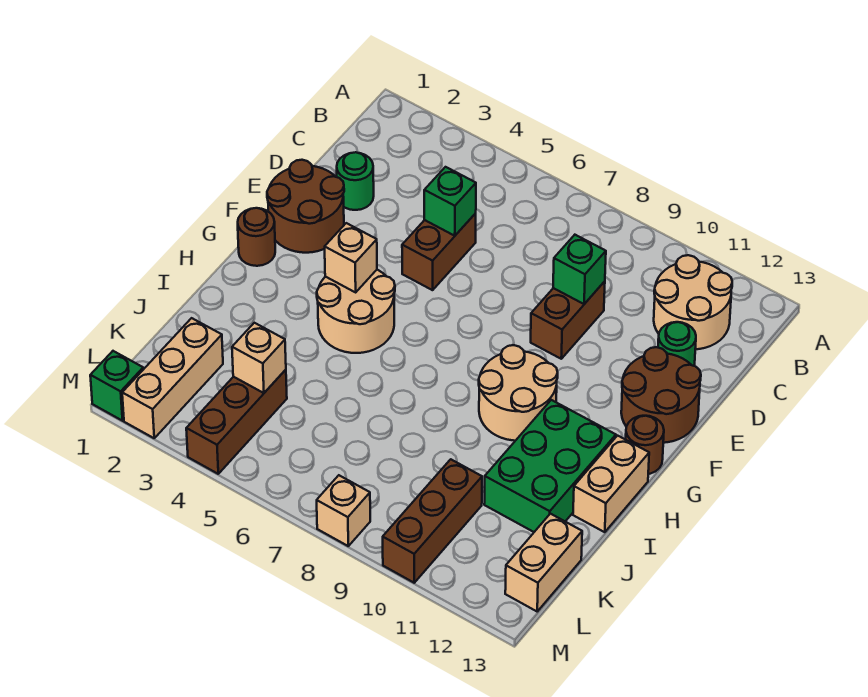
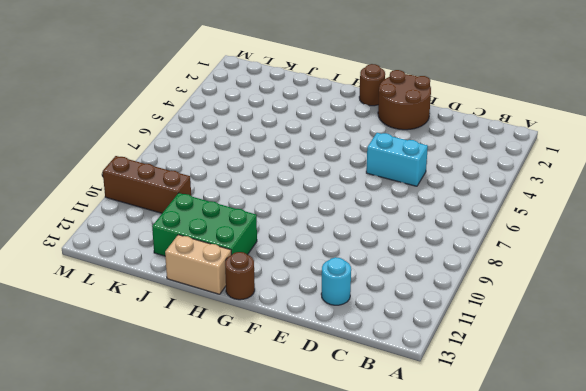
cyan 1x2 brick [366,133,428,186] -> brown 1x2 brick [402,213,476,290]
cyan 1x1 round brick [321,257,351,305] -> green 1x1 round brick [658,322,696,366]
none -> tan 2x2 round brick [654,255,732,349]
none -> green 1x1 round brick [337,152,374,210]
none -> brown 1x2 brick [531,281,605,359]

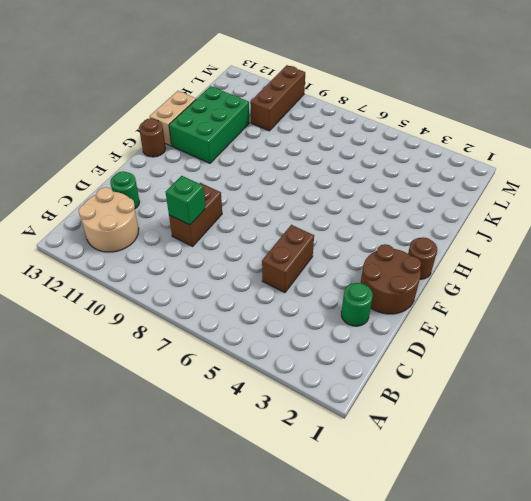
none -> brown 2x2 round brick [621,347,701,443]
none -> tan 2x2 round brick [317,270,395,353]
none -> tan 2x2 round brick [479,345,558,441]

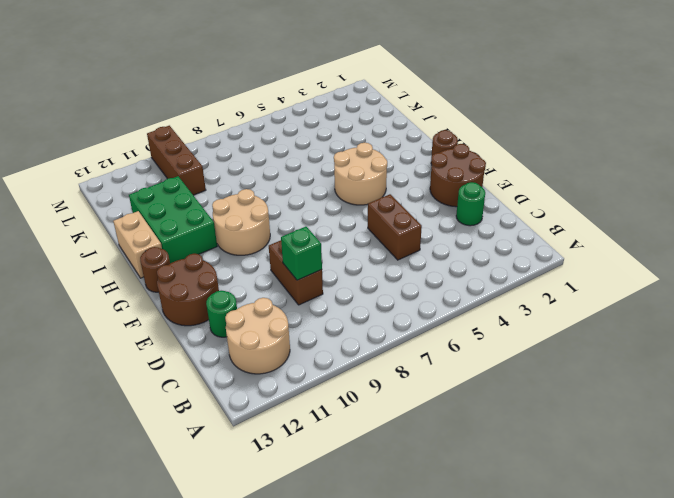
none -> tan 1x3 brick [122,318,223,438]
none -> brown 1x3 brick [186,370,287,474]
none -> tan 1x2 brick [505,514,582,611]

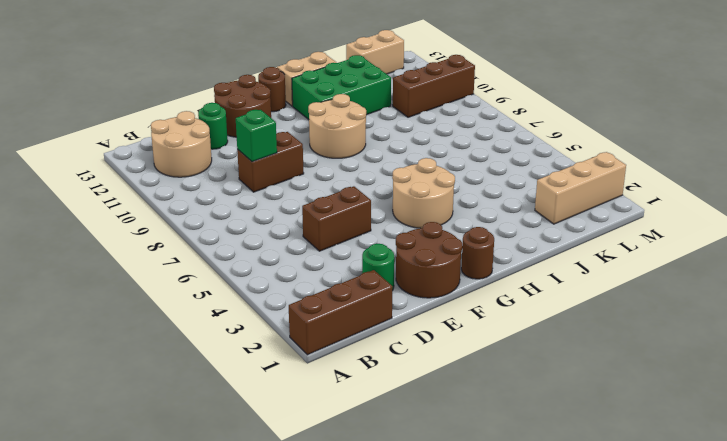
brown 1x3 brick [289,270,393,355] -> brown 1x3 brick moved to [186,370,287,474]
none -> green 1x1 brick [90,351,143,421]
none -> tan 1x1 brick [317,475,370,546]
none -> green 1x1 brick [424,167,476,236]

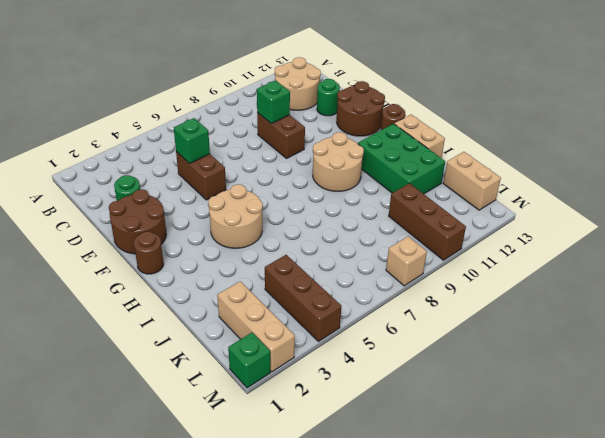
none -> tan 1x1 brick [325,223,377,292]
none -> tan 1x1 brick [232,323,286,393]

